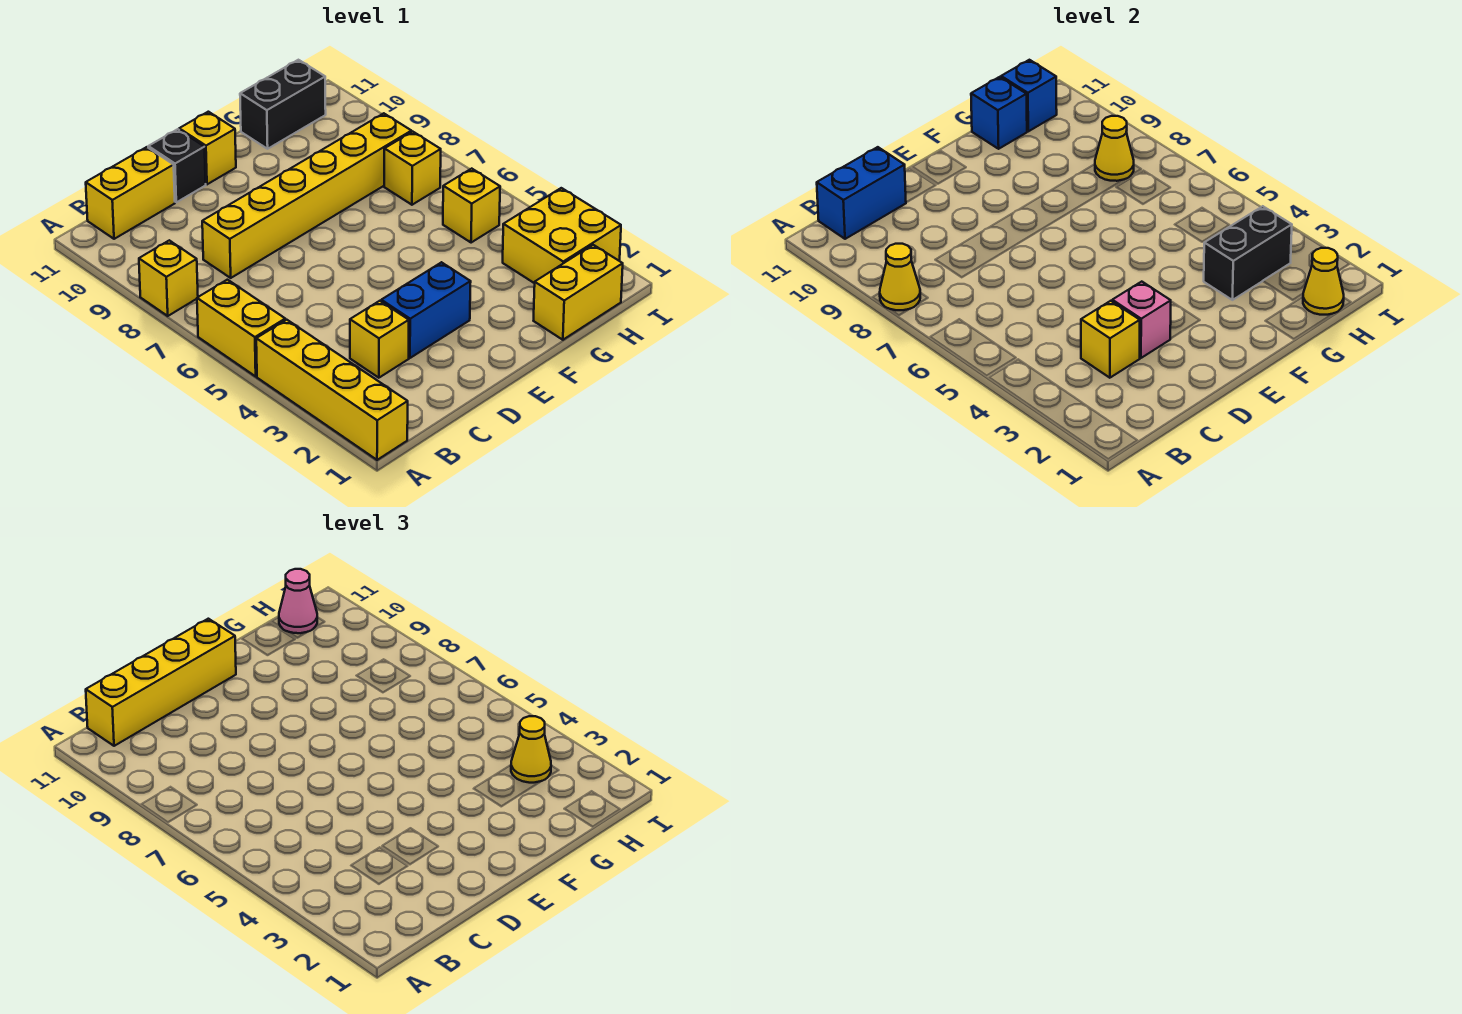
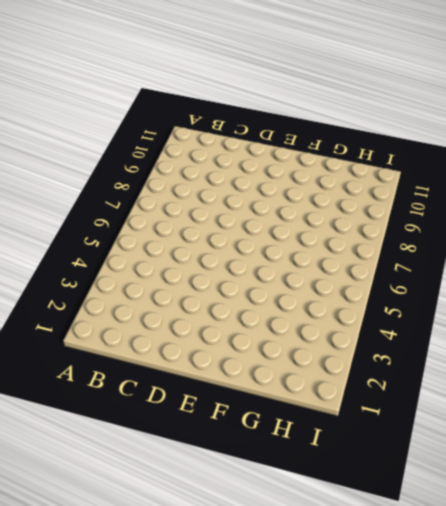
none -> yellow 1x4 brick [256,320,408,460]
none -> yellow 1x2 brick [197,280,285,376]
none -> yellow 1x1 brick [139,240,198,316]

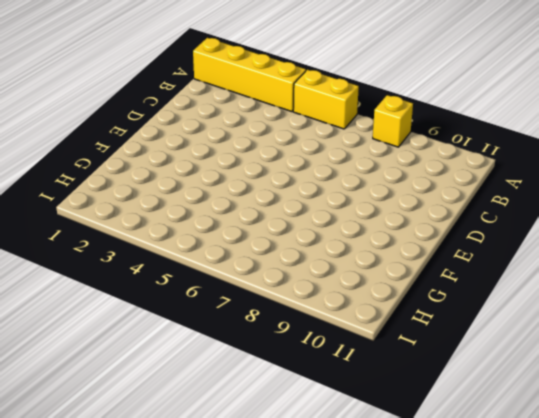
none -> yellow 1x2 brick [86,147,175,239]
none -> yellow 1x1 brick [350,301,409,378]
none -> yellow 1x6 brick [202,113,411,278]

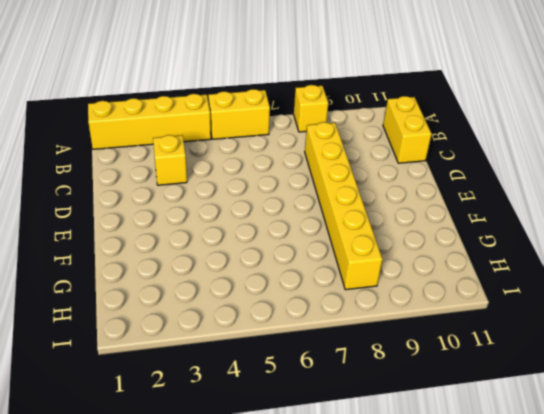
none -> blue 1x2 brick [381,262,471,358]
none -> black 1x1 brick [148,129,206,202]
none -> yellow 1x1 brick [179,112,236,184]

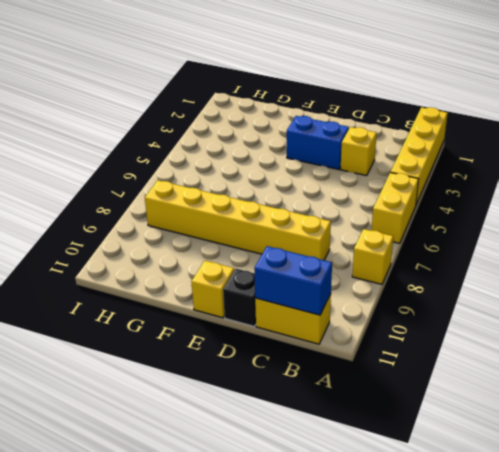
none -> yellow 1x2 brick [534,245,623,340]
none -> black 1x2 brick [240,60,326,149]
none -> yellow 2x2 brick [503,188,621,283]

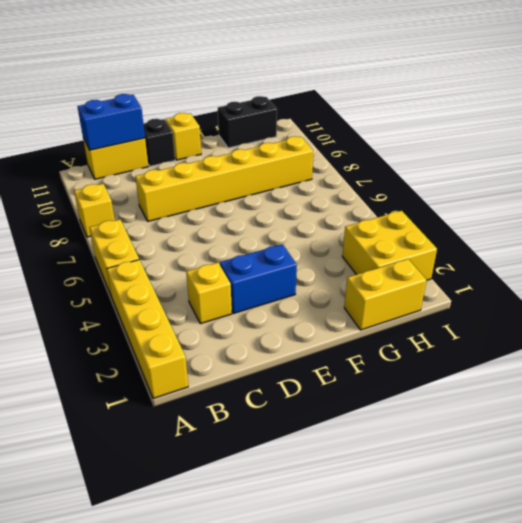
none -> yellow 1x1 brick [443,169,500,243]
none -> yellow 1x1 brick [384,132,441,205]
none -> yellow 1x1 cone [880,244,920,310]

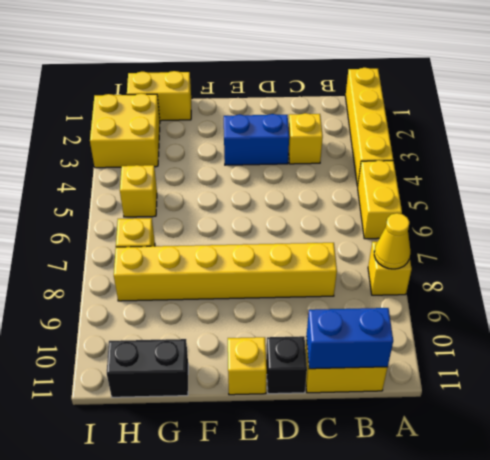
none -> yellow 1x1 brick [1081,301,1140,378]
none -> pink 1x1 brick [1112,282,1171,358]
none -> black 1x2 brick [1204,206,1292,300]

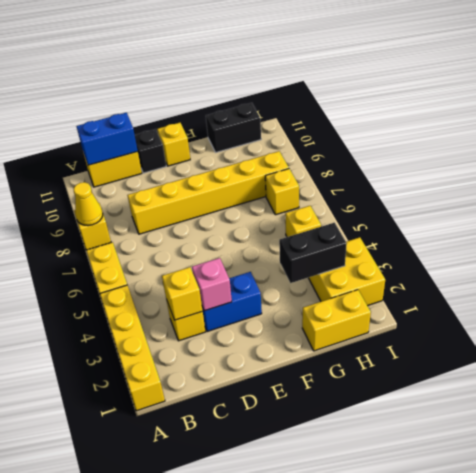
none -> blue 1x1 brick [971,77,1027,149]
none -> yellow 1x1 cone [1303,248,1344,315]
none -> yellow 1x1 cone [1095,116,1134,181]

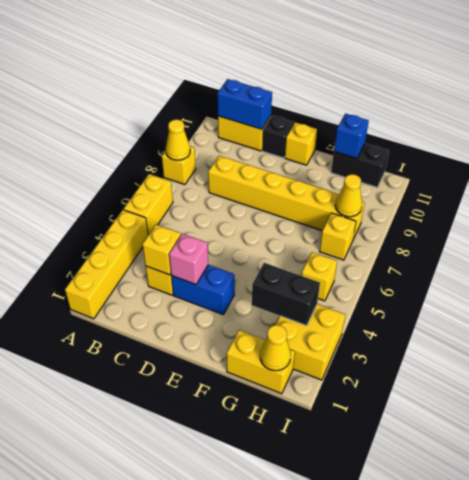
none -> blue 1x1 brick [1001,60,1057,131]
none -> yellow 1x4 brick [86,619,236,746]
none -> yellow 1x1 cone [511,716,551,783]

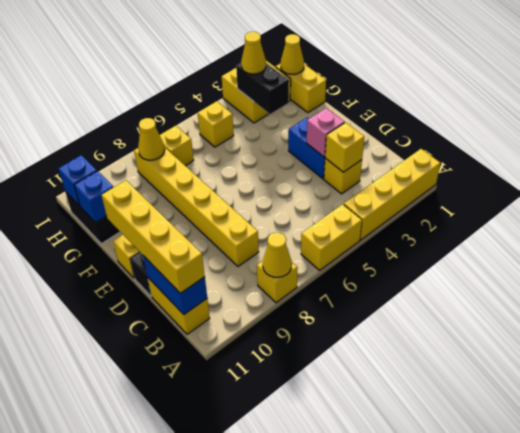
none -> pink 1x1 cone [279,569,317,633]

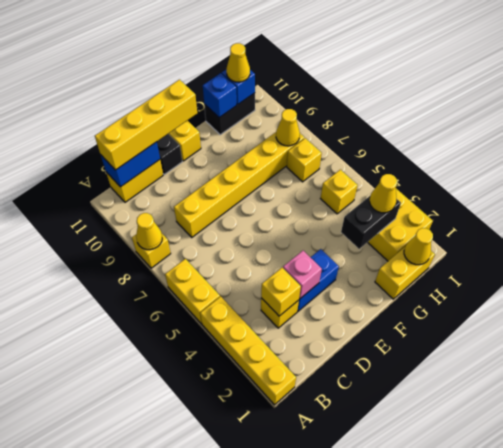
yellow 1x1 cone [226,43,250,82] -> pink 1x1 cone [279,569,317,633]

